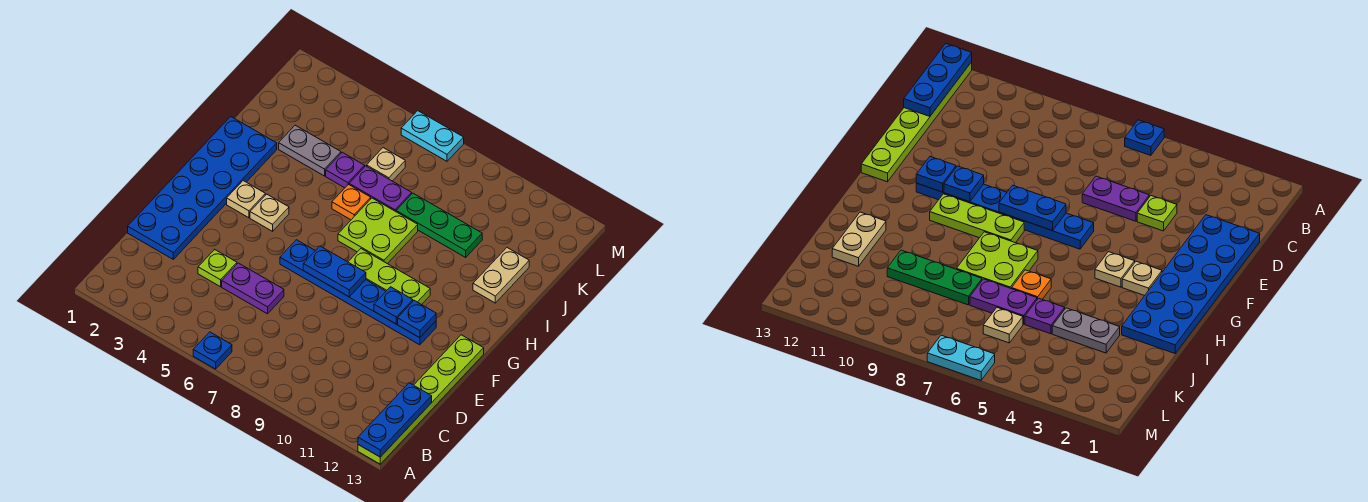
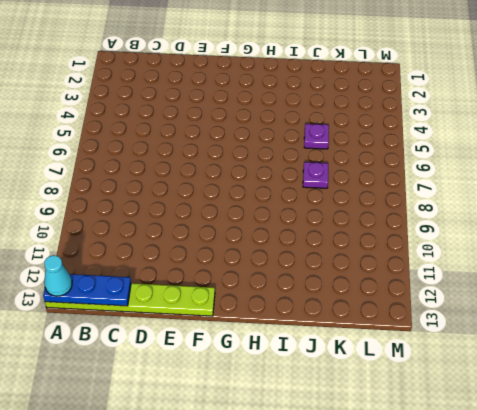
cyan 1x1 cone [44,255,72,296] -> none
purple 1x1 plate [303,162,328,188] -> purple 1x2 plate [349,166,412,211]
none -> blue 1x1 plate [193,332,232,369]
none -> blue 2x6 plate [128,117,277,259]
none -> lime 1x1 plate [198,250,237,287]

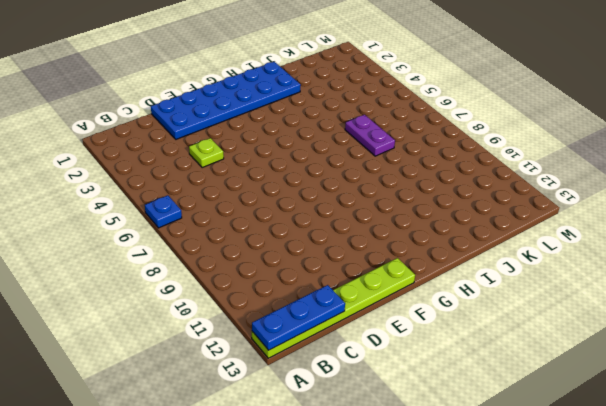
none -> purple 1x2 plate [222,263,284,314]
none -> blue 1x6 plate [280,240,436,345]
none -> tan 1x1 plate [227,181,265,218]

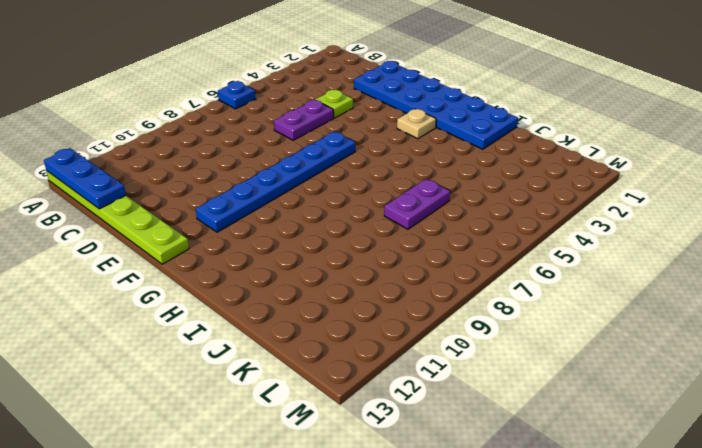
none -> tan 1x1 plate [250,194,289,231]
none -> lime 1x3 plate [348,249,430,305]
none -> lime 2x2 plate [338,198,418,264]

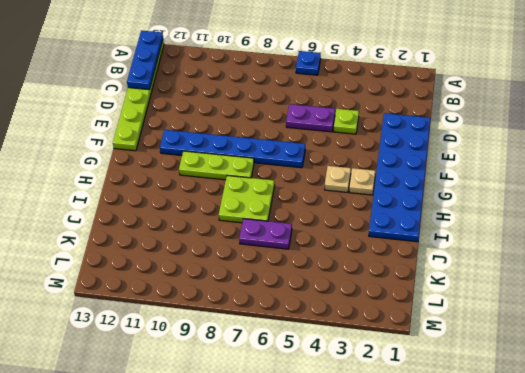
none -> orange 1x1 plate [332,184,371,220]
none -> tan 1x2 plate [473,248,529,303]
none -> grey 1x2 plate [279,125,341,176]

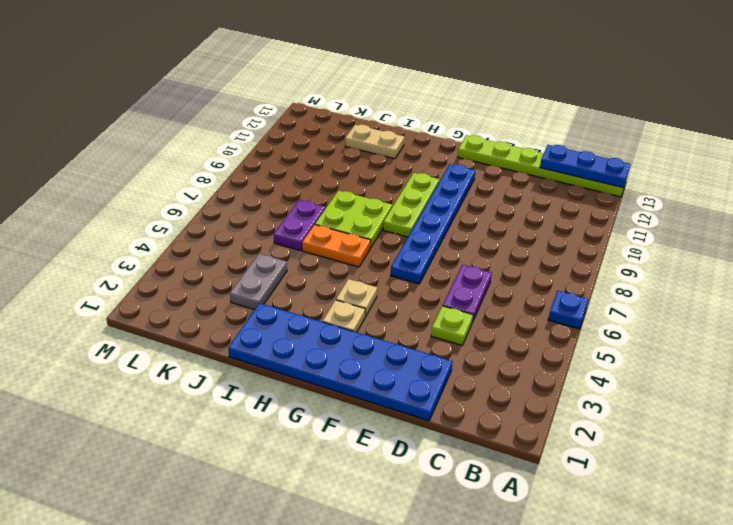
orange 1x2 plate [302,225,371,267] -> orange 1x1 plate [332,184,371,220]
none -> purple 1x1 plate [326,152,365,188]
none -> green 1x3 plate [396,193,482,257]
none -> tan 1x1 plate [367,148,405,181]

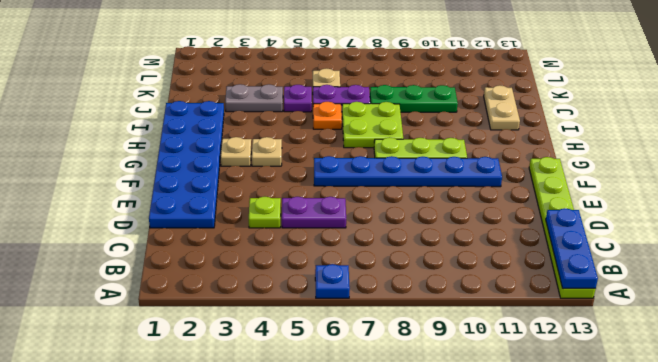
none -> cyan 1x2 plate [401,111,464,161]
none -> blue 1x2 plate [303,246,366,297]
none -> blue 1x1 plate [374,287,413,324]

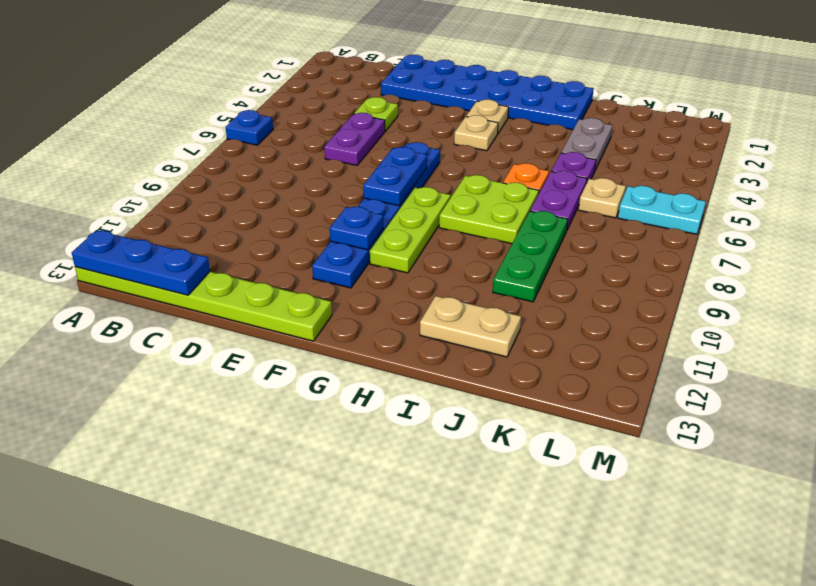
cyan 1x2 plate [618,186,706,234] -> cyan 1x2 plate turned to [401,111,464,161]
none -> blue 1x1 plate [398,301,436,338]

